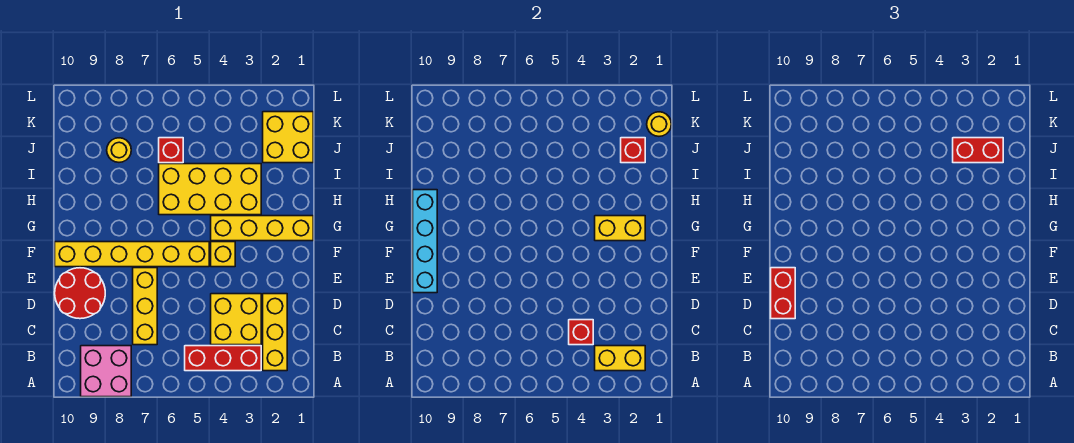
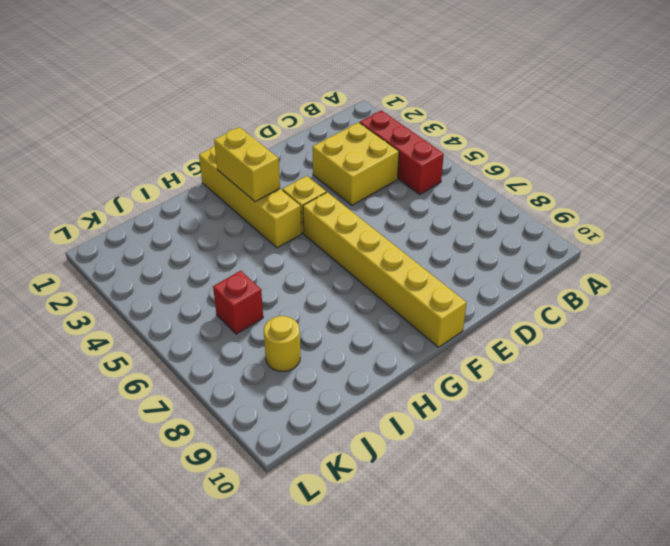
none -> pink 2x2 brick [81,346,131,397]
none -> yellow 1x3 brick [263,294,287,371]
none -> yellow 1x3 brick [133,268,157,345]

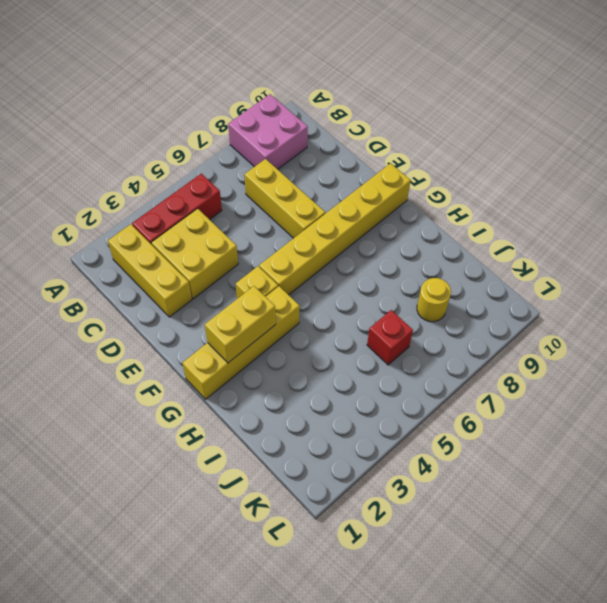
none -> red 2x2 round brick [55,268,105,319]
none -> yellow 2x4 brick [159,164,261,215]
none -> yellow 2x2 brick [263,112,313,163]

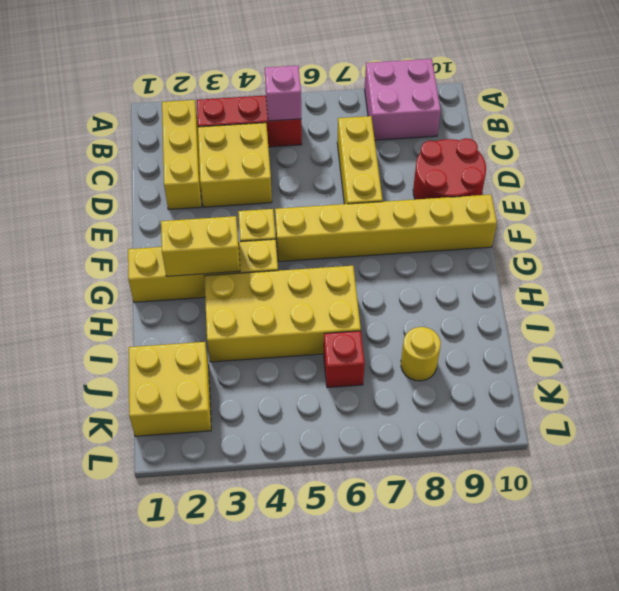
pink 1x1 brick [265,66,301,121] -> none
none -> yellow 1x2 brick [595,346,645,371]
none -> red 1x1 brick [569,320,593,345]
none -> cyan 1x4 brick [413,190,437,293]

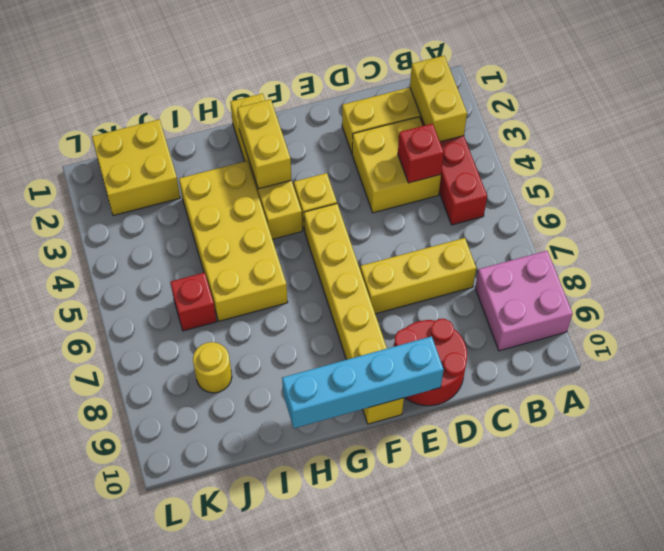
none -> red 1x1 brick [621,138,645,163]
none -> yellow 1x1 round brick [647,112,671,136]
none -> red 1x2 brick [771,268,795,319]

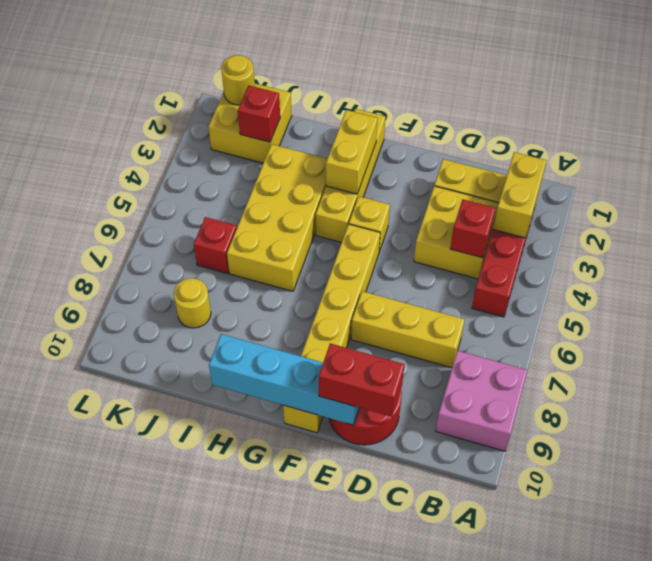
none -> red 1x2 brick [953,138,1003,163]

